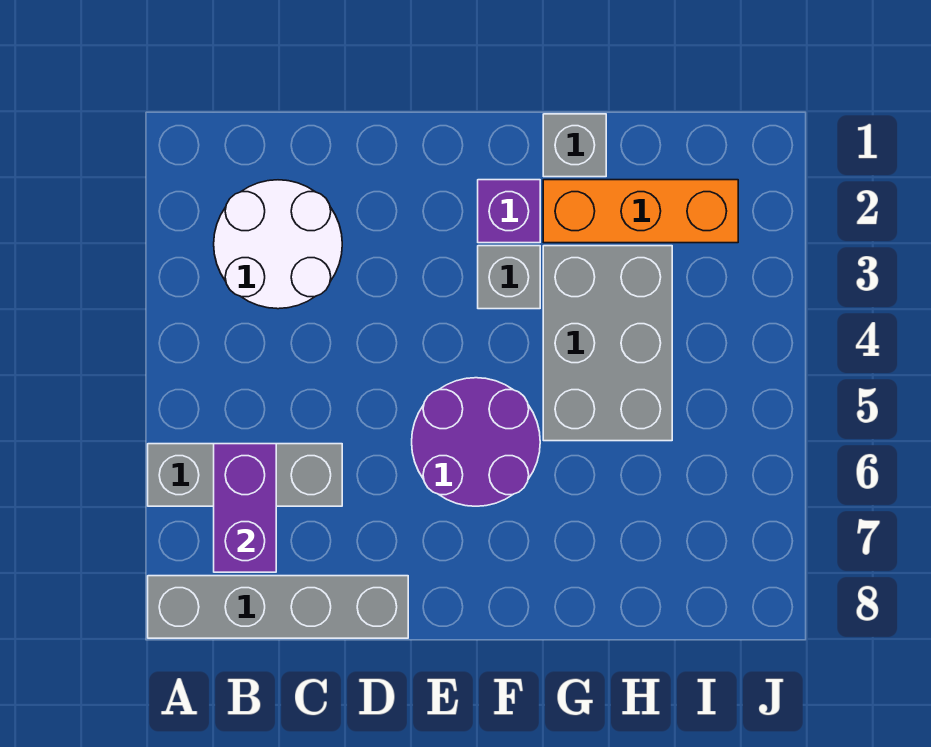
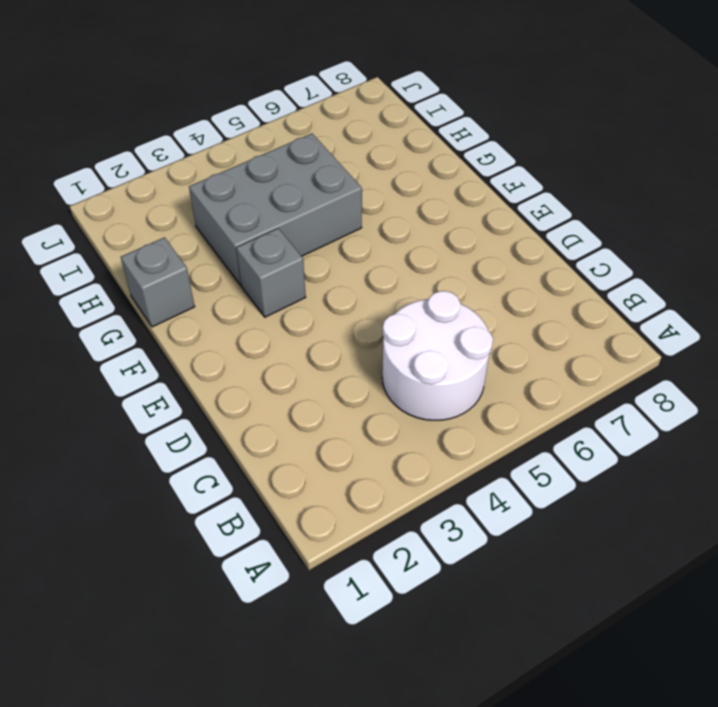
white 2x2 round brick [382,291,493,420] -> white 2x2 round brick moved to [214,180,342,309]
none -> grey 1x3 brick [148,444,342,506]
none -> grey 1x4 brick [148,576,408,638]

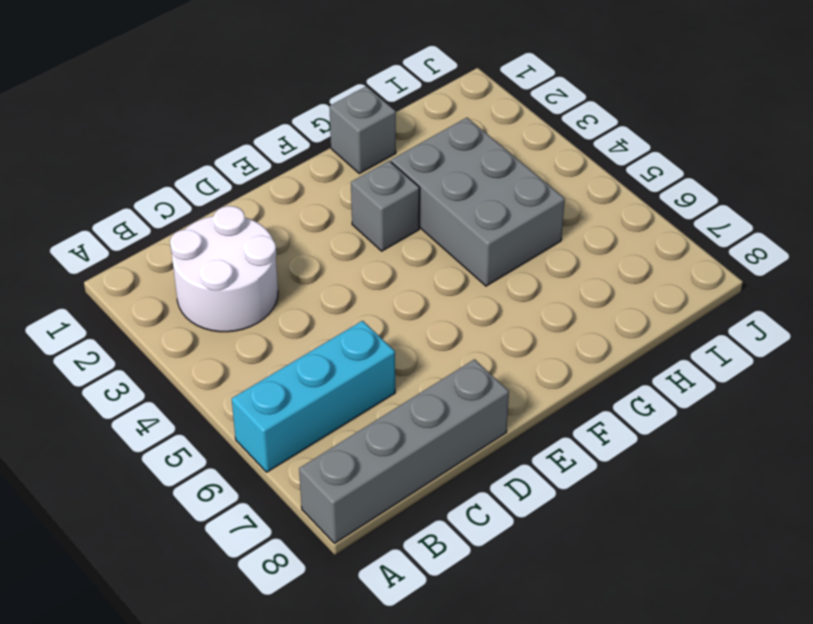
cyan 1x3 brick [232,321,395,472] -> grey 1x3 brick [148,444,342,506]
none -> purple 2x2 round brick [412,378,540,506]
none -> purple 1x1 brick [478,180,540,243]

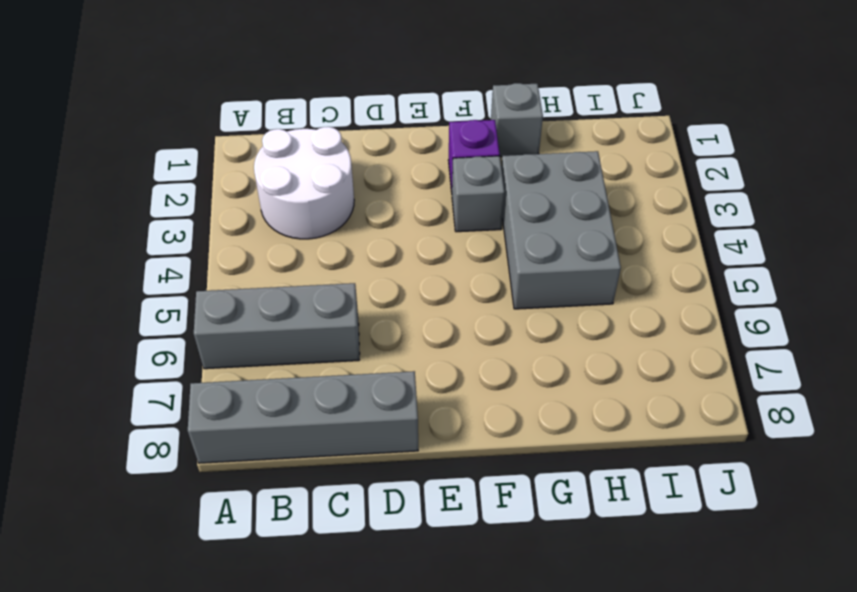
none -> purple 2x2 round brick [412,378,540,506]
none -> orange 1x3 brick [543,180,738,243]

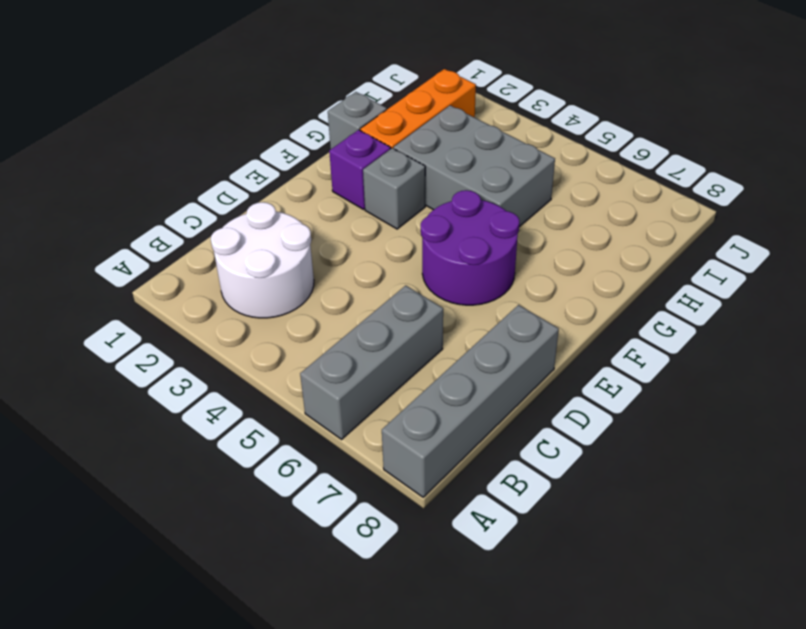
none -> purple 1x2 brick [214,444,276,572]

